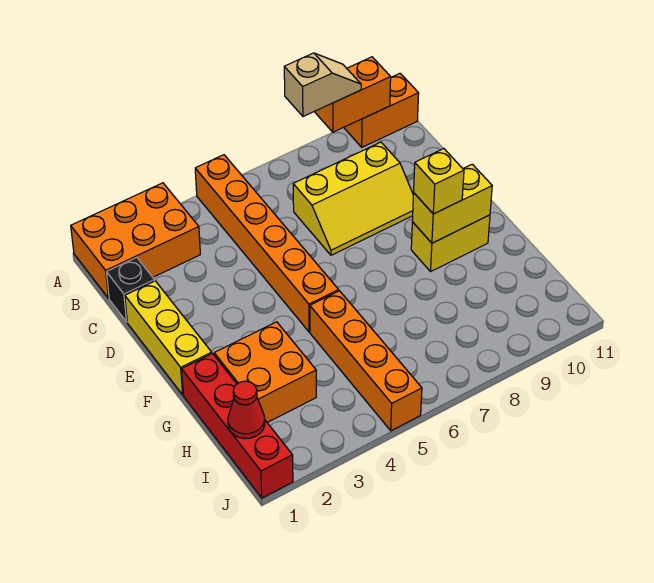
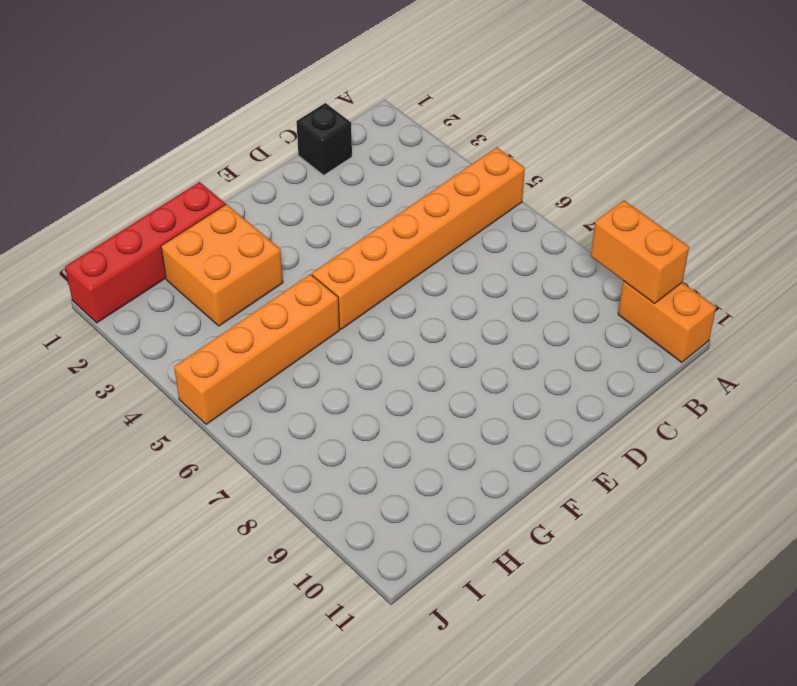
none -> orange 2x3 brick [71,183,200,298]
none -> yellow 2x3 slope [293,142,413,255]
none -> yellow 1x3 brick [125,281,212,395]

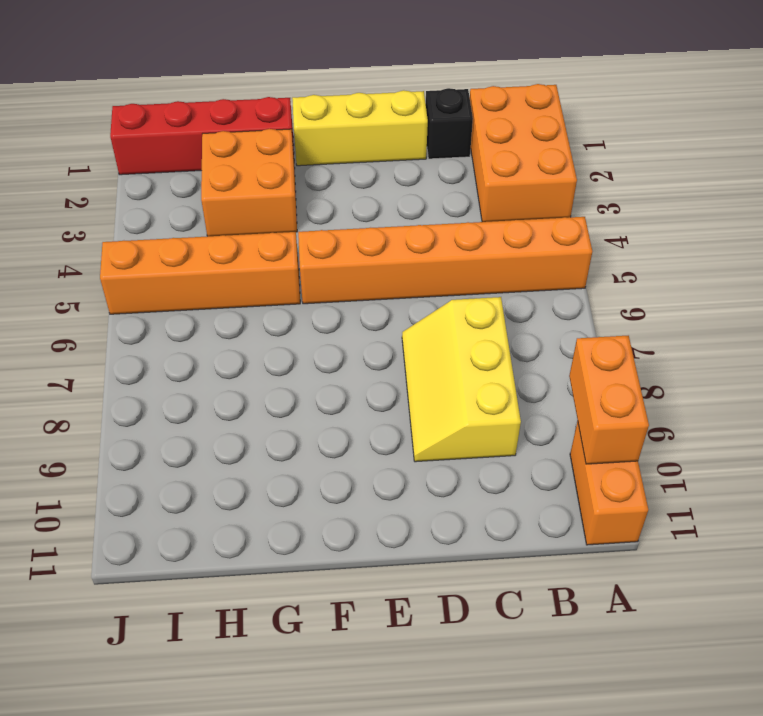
none -> yellow 1x2 brick [411,215,490,271]
none -> yellow 1x2 brick [412,164,492,243]
none -> red 1x1 cone [228,381,265,439]

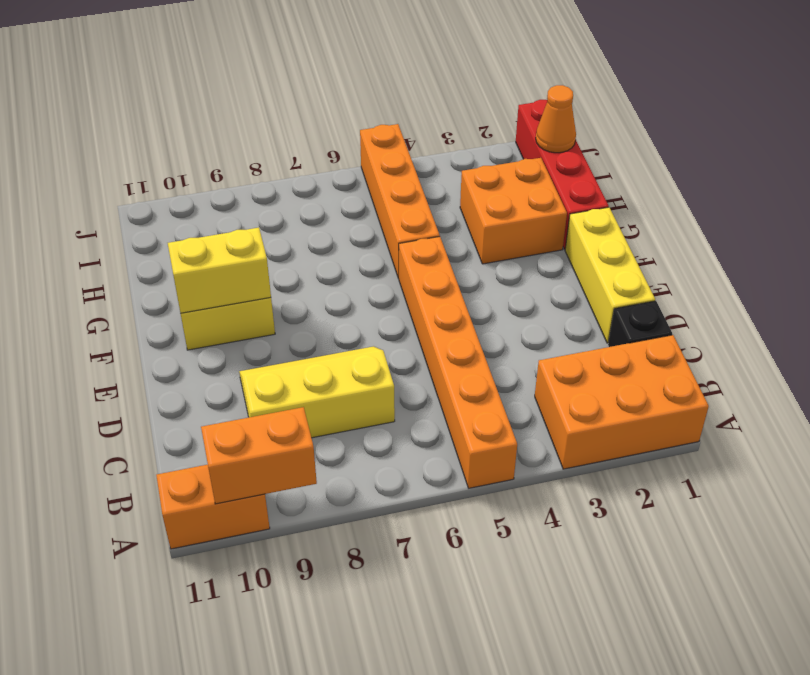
orange 1x1 cone [536,85,576,153] -> red 1x1 cone [228,381,265,439]
none -> tan 1x2 slope [284,53,361,116]
none -> yellow 1x1 brick [414,148,464,214]

